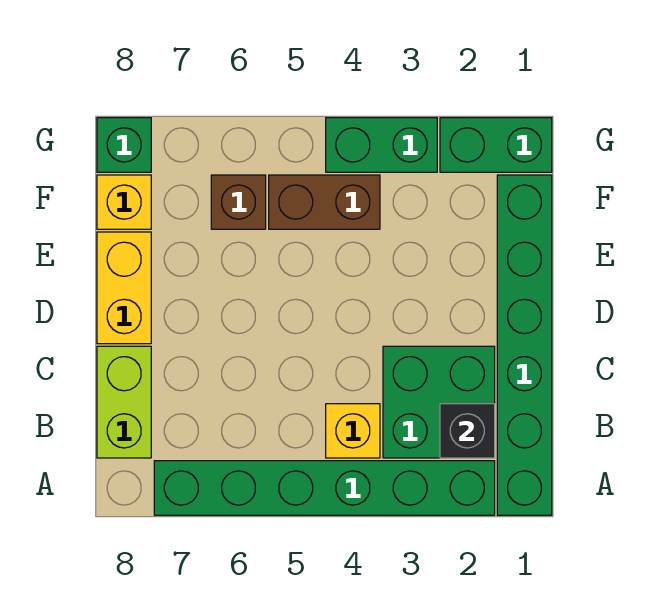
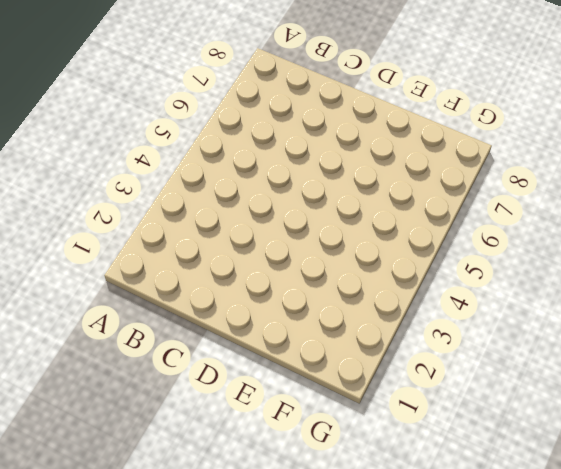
none -> green 1x6 brick [497,175,552,515]
none -> green 1x6 brick [154,461,495,515]
none -> green 2x2 brick [383,346,495,458]

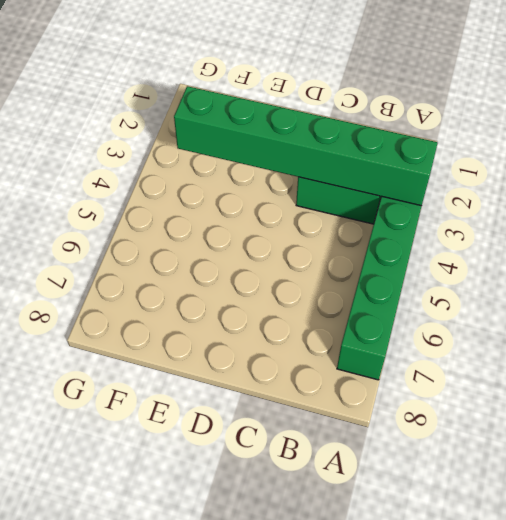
green 1x6 brick [174,86,438,206] -> green 1x6 brick moved to [497,175,552,515]
none -> yellow 1x1 brick [326,404,380,458]
none -> lime 1x2 brick [97,346,151,458]
none -> yellow 1x2 brick [97,232,151,344]

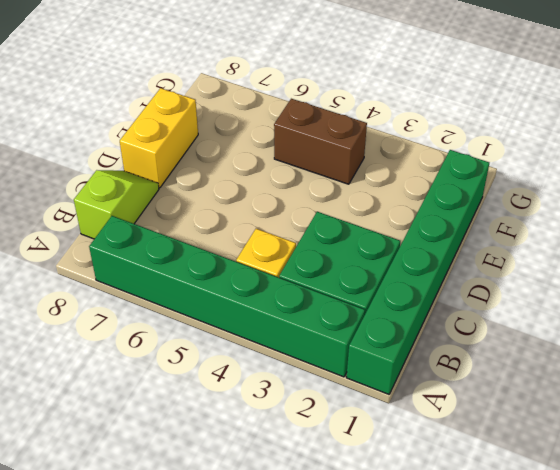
lime 1x2 slope [74,170,159,239] -> lime 1x2 brick [97,346,151,458]
none -> brown 1x1 brick [211,175,266,229]
none -> yellow 1x1 brick [97,175,151,229]
none -> green 1x2 brick [440,118,552,172]

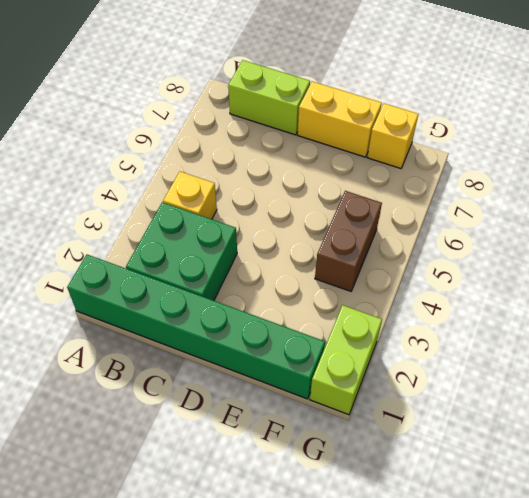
lime 1x2 brick [310,305,382,415] -> green 1x2 brick [440,118,552,172]
none -> green 1x6 brick [154,461,495,515]
none -> brown 1x1 brick [211,175,266,229]
none -> green 1x2 brick [326,118,437,172]

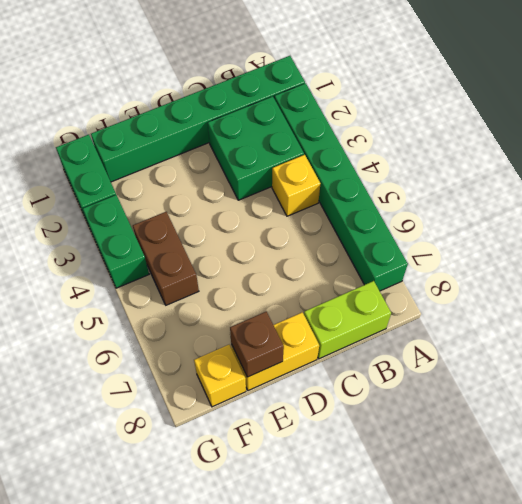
brown 1x1 brick [230,312,284,377] -> brown 1x1 brick moved to [211,175,266,229]
none -> green 1x1 brick [97,118,151,172]
none -> black 1x1 brick [440,404,495,458]

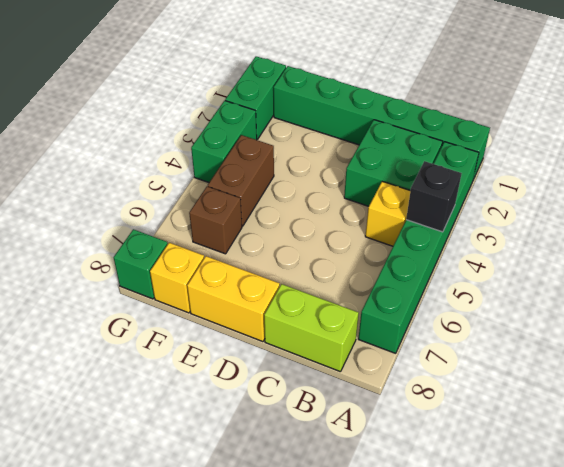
black 1x1 brick [406,161,462,232] -> black 1x1 brick moved to [440,404,495,458]

